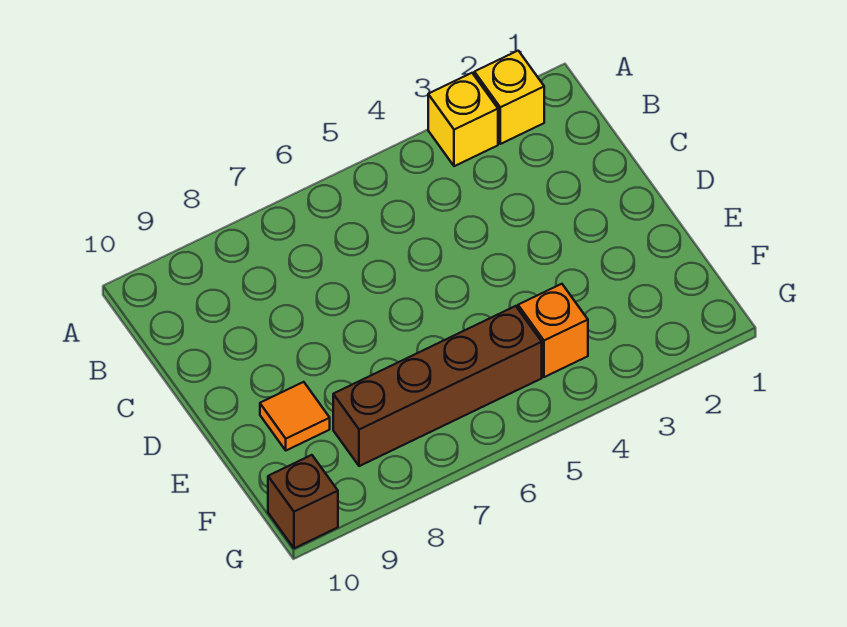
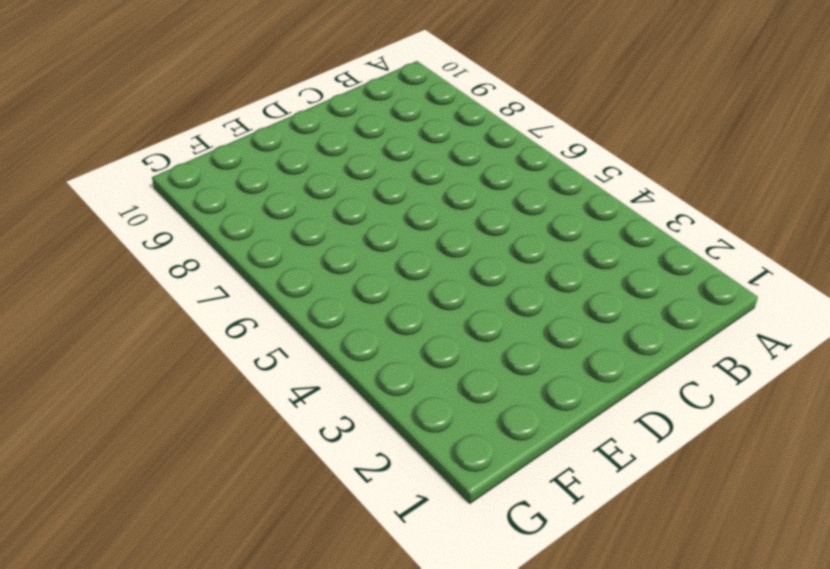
none -> yellow 1x1 brick [474,51,544,144]
none -> yellow 1x1 brick [428,73,498,166]

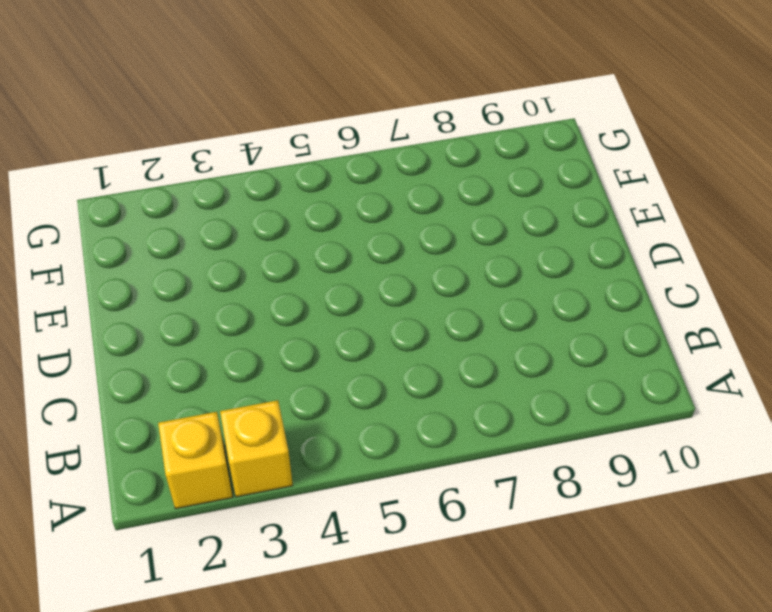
none -> orange 1x1 tile [260,382,330,450]
none -> orange 1x1 brick [518,284,588,377]

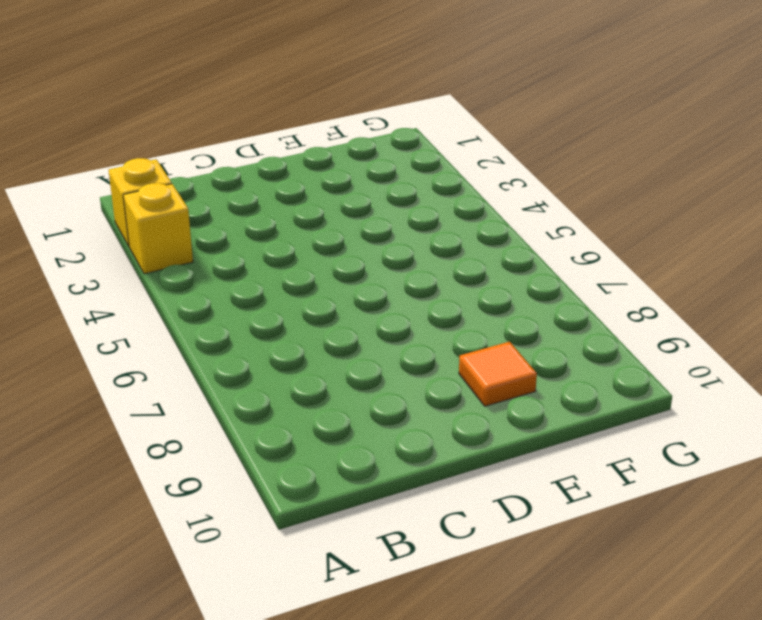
none -> orange 1x1 brick [518,284,588,377]
none -> brown 1x4 brick [333,306,542,466]

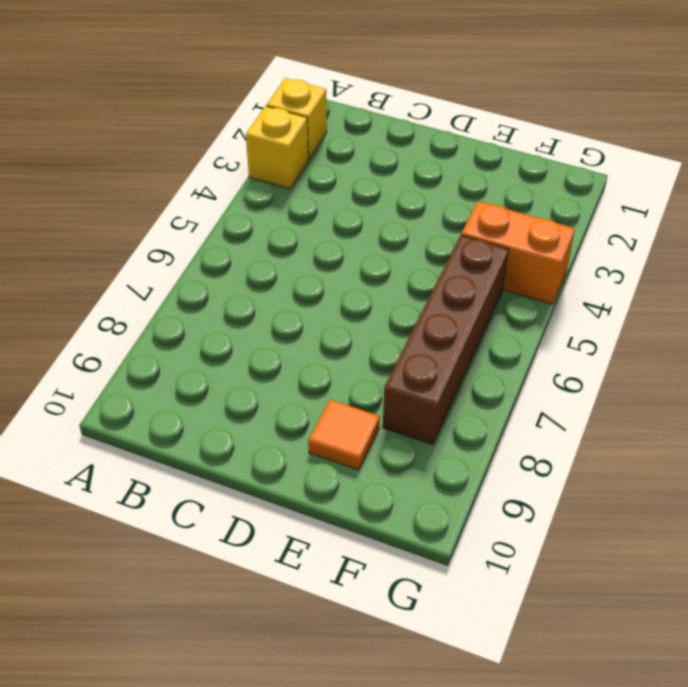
orange 1x2 brick [461,201,575,304] -> orange 1x1 brick [518,284,588,377]
none -> brown 1x1 brick [268,455,338,548]

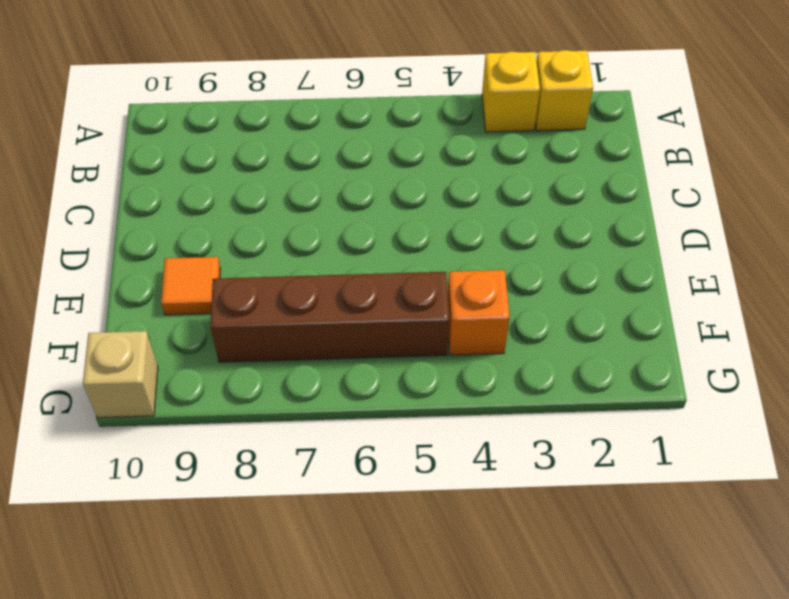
tan 1x1 brick [83,331,158,418] -> brown 1x1 brick [268,455,338,548]

